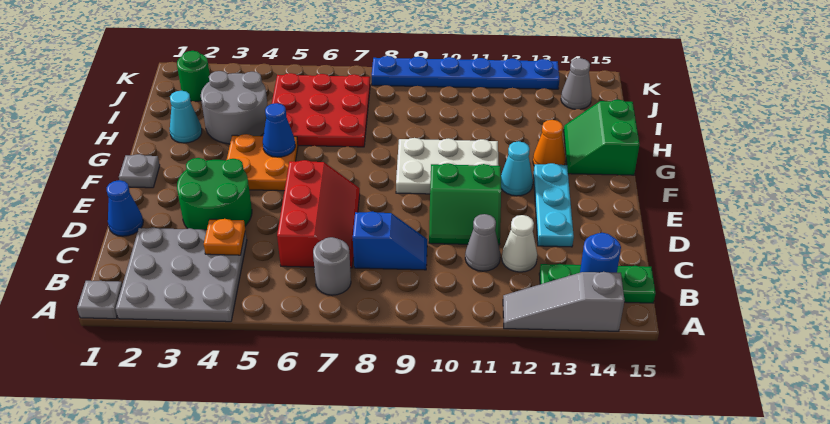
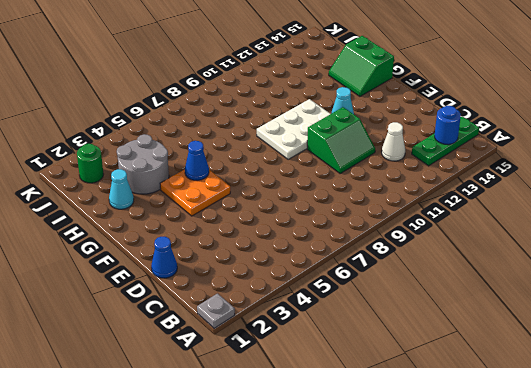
none -> grey 3x3 plate [116,228,247,322]
none -> grey 1x3 slope [503,272,624,331]
none -> grey 1x1 round brick [313,237,351,295]

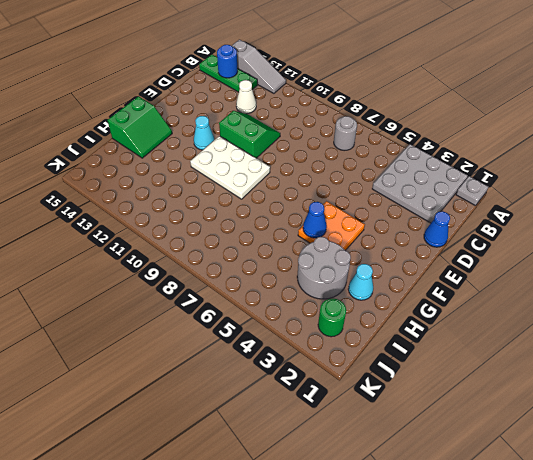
none -> red 2x3 slope [277,160,360,268]
none -> blue 1x2 slope [353,212,427,270]
none -> grey 1x1 cone [465,214,500,271]

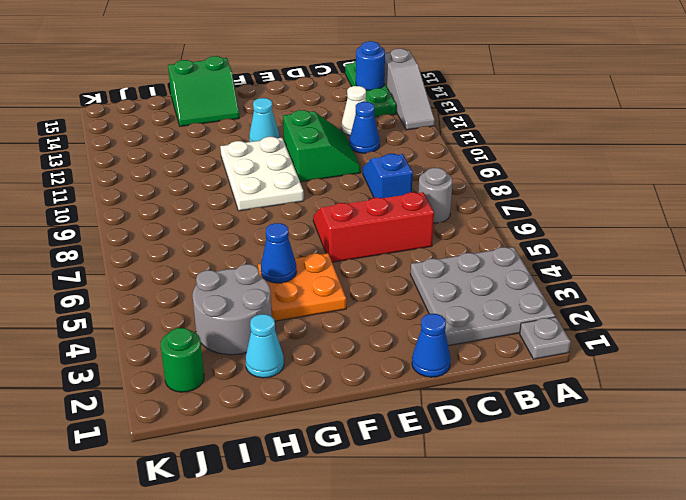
blue 1x1 cone [349,102,380,153] -> grey 1x1 cone [465,214,500,271]
none -> green 2x2 round brick [177,158,252,230]
none -> cyan 1x3 plate [534,163,574,247]
none -> grey 1x1 plate [119,154,160,188]

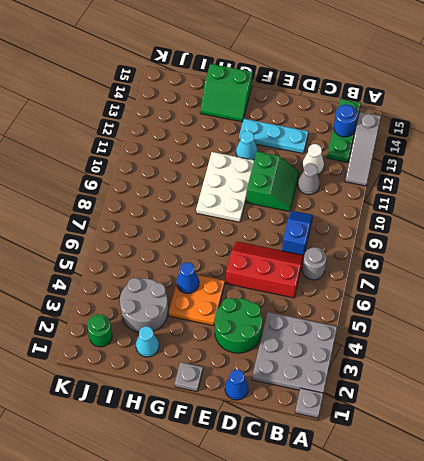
none -> orange 1x1 cone [533,120,566,165]
none -> red 3x3 plate [272,73,370,147]
none -> grey 1x1 cone [561,58,592,109]

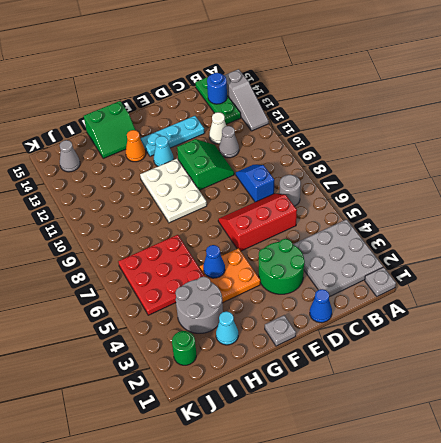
none -> blue 1x6 plate [372,56,559,89]
none -> orange 1x1 plate [204,219,245,255]

